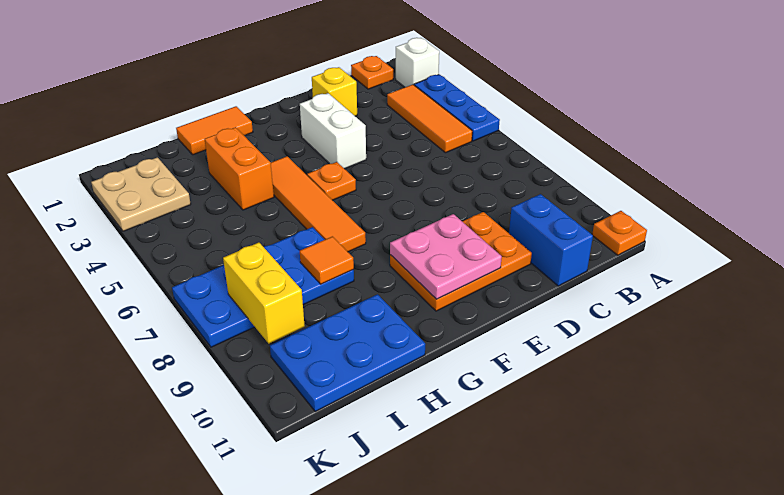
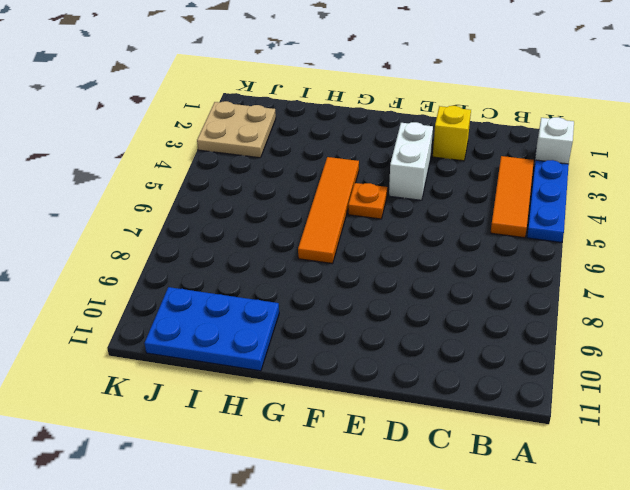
none -> orange 1x1 plate [592,211,647,255]
none -> orange 1x1 plate [351,56,393,89]
none -> blue 1x2 brick [509,194,593,286]

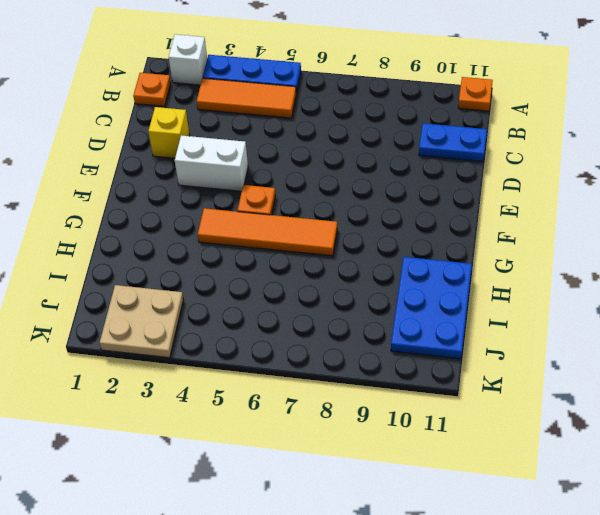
blue 1x2 plate [419,123,487,162] -> blue 1x2 brick [509,194,593,286]
none -> orange 2x3 plate [390,212,532,311]
none -> orange 1x2 tile [176,106,253,155]
none -> orange 1x2 brick [205,127,274,210]

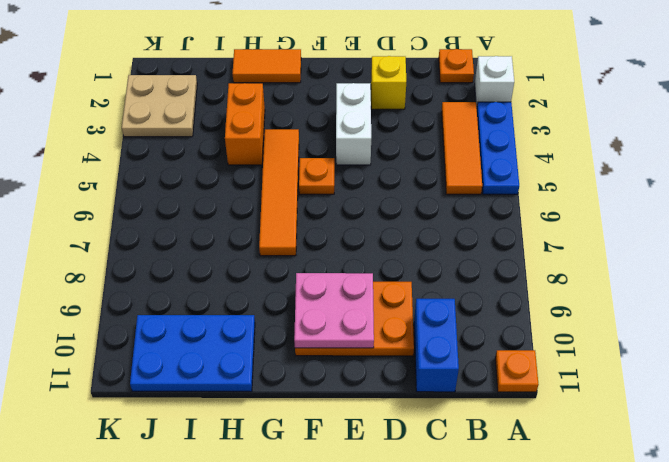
none -> blue 2x4 plate [172,227,354,347]
none -> orange 1x1 tile [300,236,354,284]
none -> yellow 1x2 brick [223,242,305,343]

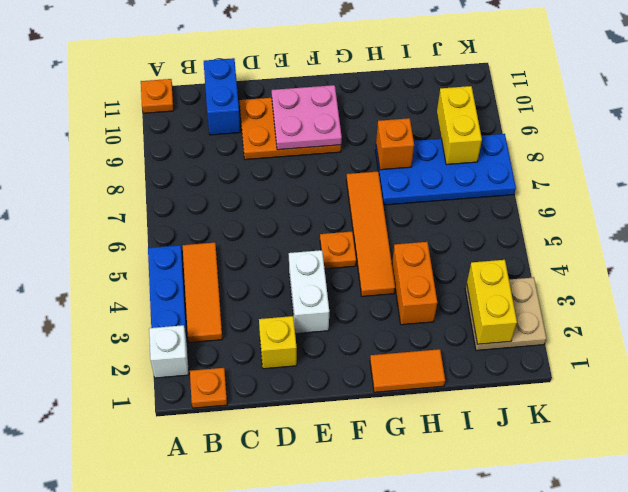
orange 1x1 brick [376,118,414,170] -> orange 1x1 tile [300,236,354,284]
yellow 1x2 brick [467,260,517,344] -> none
none -> blue 2x3 plate [270,294,425,411]

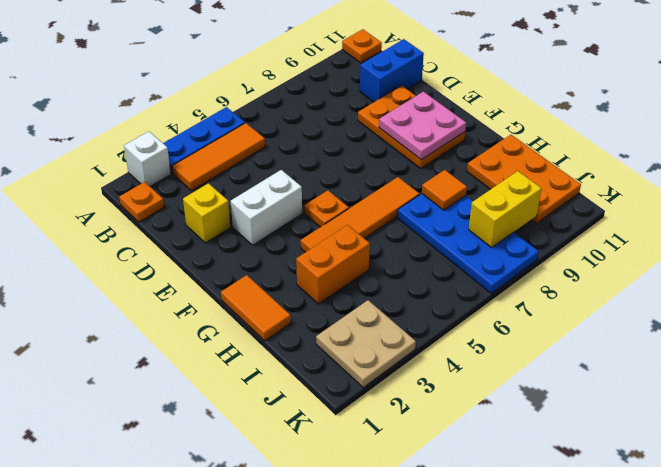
orange 2x3 plate [467,135,581,223] -> blue 2x3 plate [270,294,425,411]

